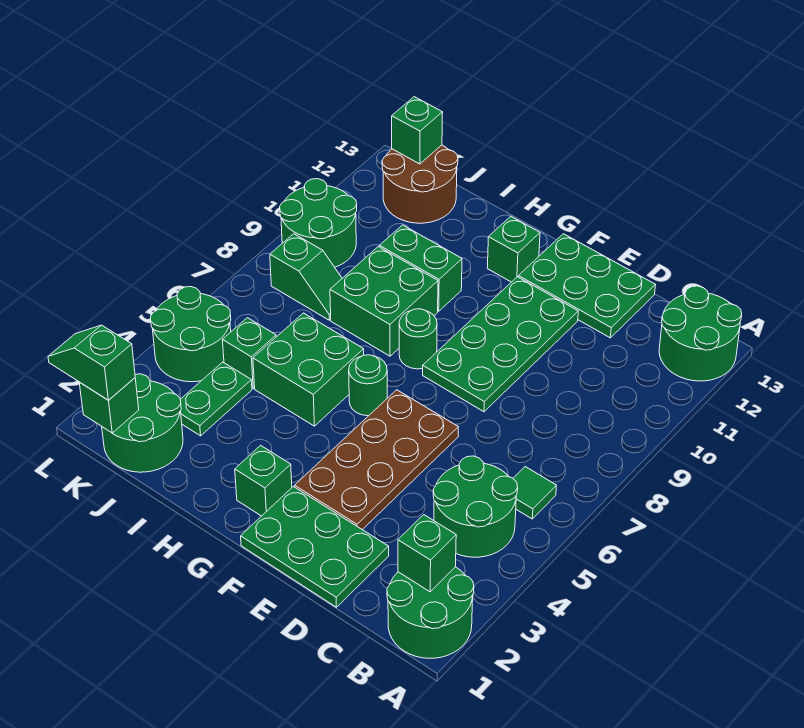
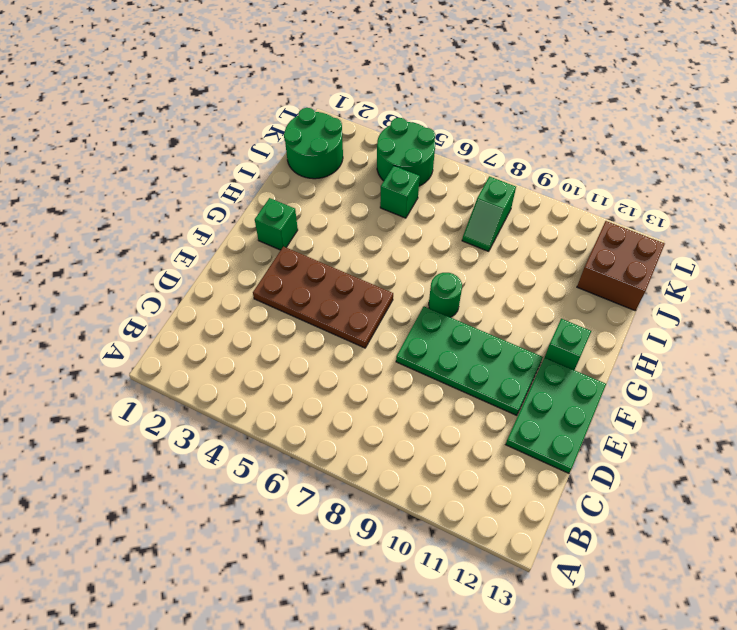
brown 2x2 brick [577,221,665,311] -> brown 2x2 round brick [382,145,458,223]
none -> green 2x2 round brick [387,567,474,658]
none -> green 2x2 round brick [659,286,742,381]
none -> green 2x2 round brick [433,456,518,557]

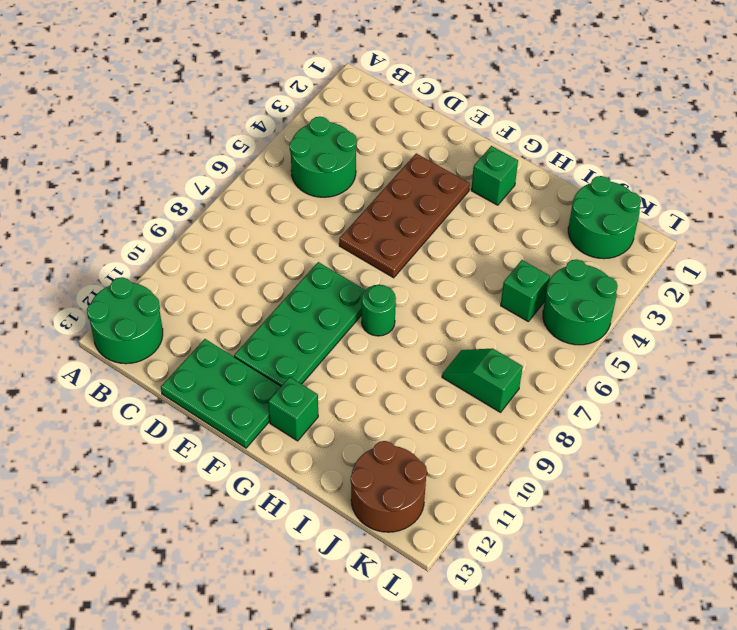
none -> green 2x2 round brick [387,567,474,658]
none -> green 1x1 tile [513,467,556,519]
none -> green 2x3 plate [241,487,389,607]

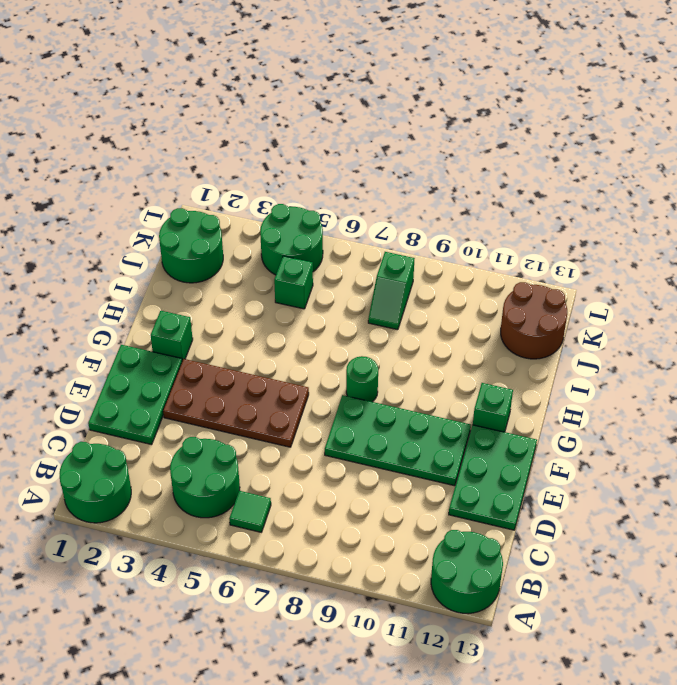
none -> green 1x1 round brick [349,355,387,416]
none -> green 2x2 brick [253,313,364,426]
none -> green 2x2 brick [330,247,438,356]

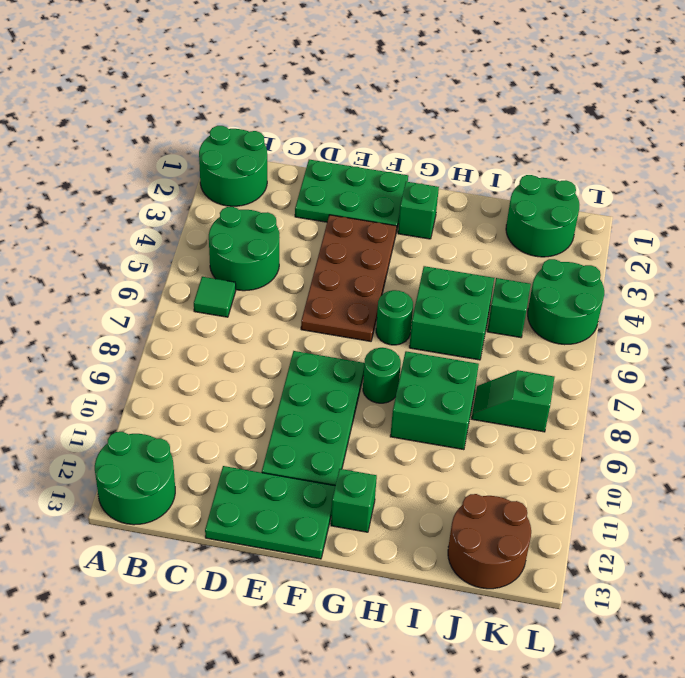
none -> green 1x2 brick [379,225,462,311]
none -> green 1x2 plate [180,362,252,436]
none -> green 2x2 round brick [280,179,357,267]

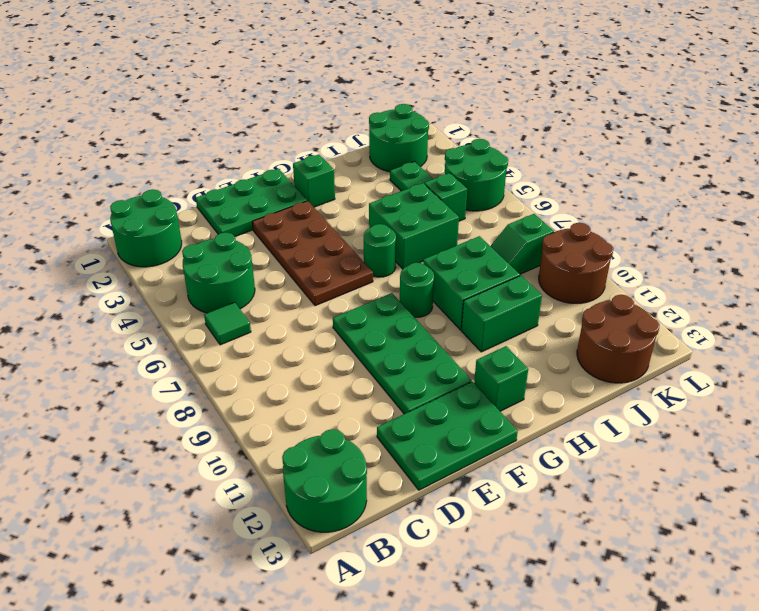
brown 2x2 round brick [539,223,613,303] -> green 2x2 round brick [280,179,357,267]
none -> green 1x1 brick [398,515,456,592]
none -> green 1x1 brick [79,378,139,433]
none -> green 1x1 brick [392,97,443,164]

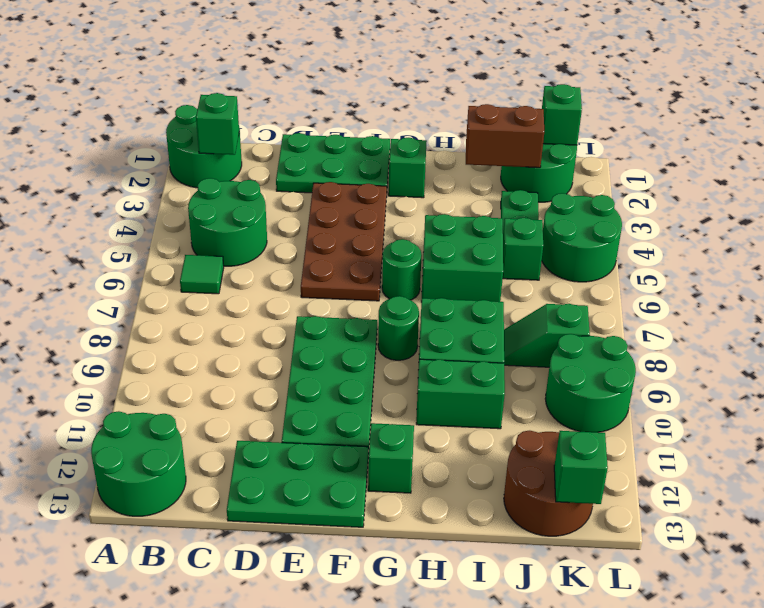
brown 1x2 brick [466,104,544,168] -> none
none -> green 1x2 slope [48,325,135,400]

